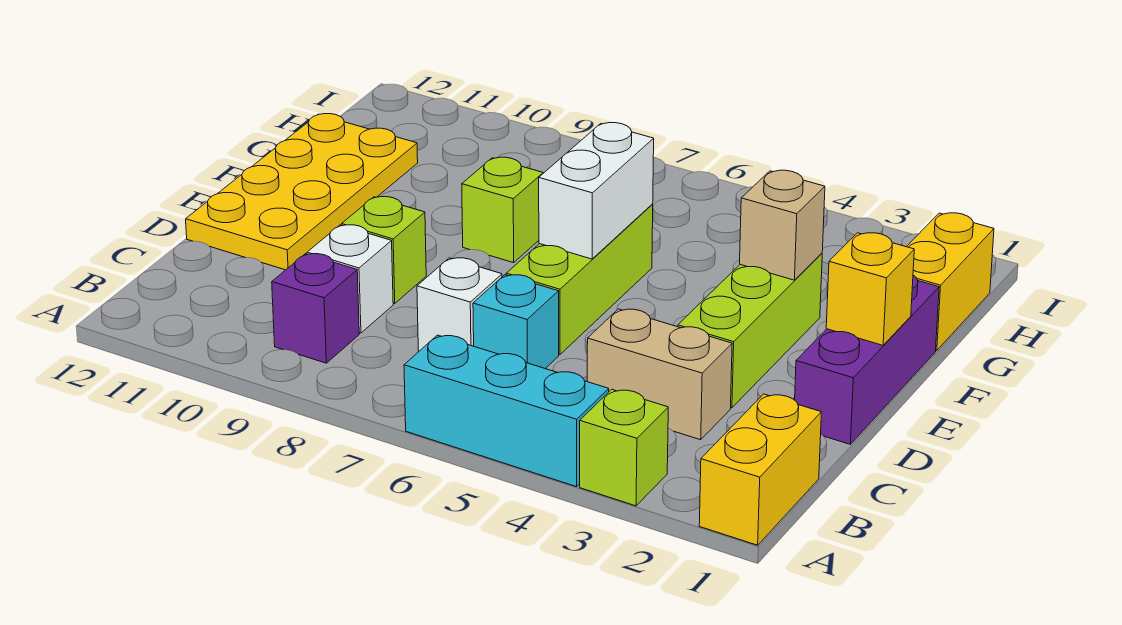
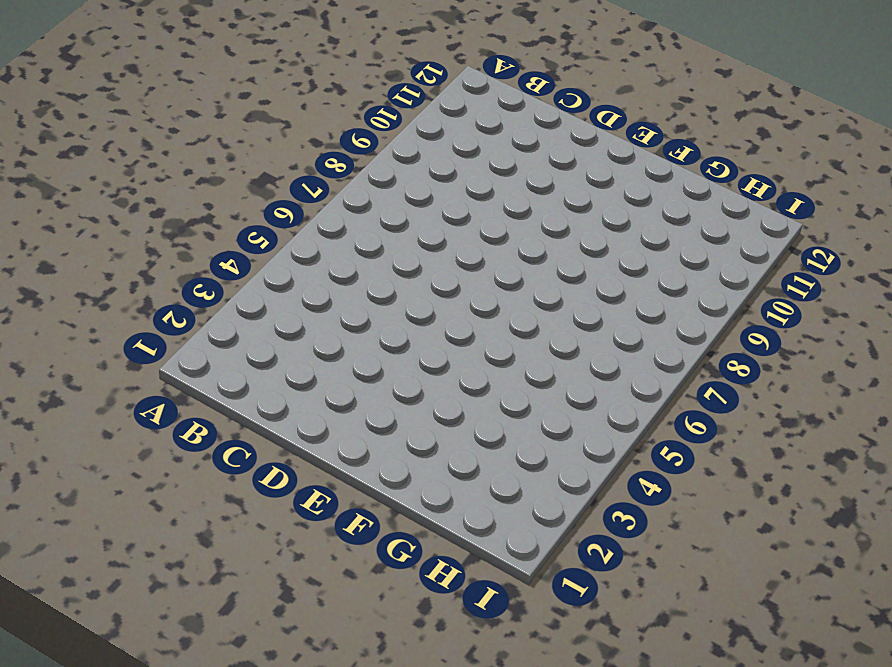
none -> yellow 1x2 brick [699,394,821,545]
none -> lime 1x1 brick [580,389,668,506]
none -> cyan 1x3 brick [404,335,609,487]

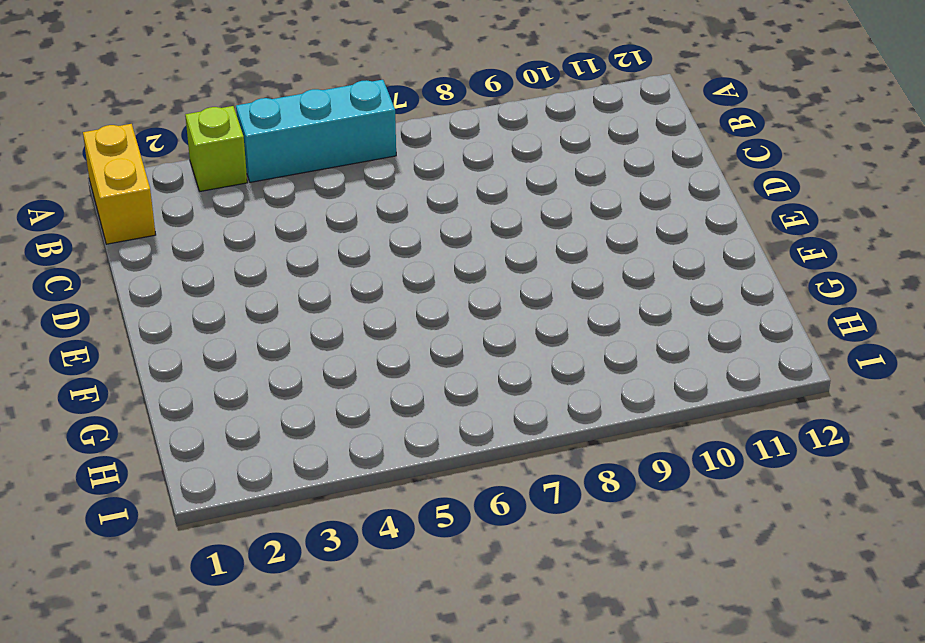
none -> purple 1x1 brick [272,254,359,363]
none -> tan 1x2 brick [587,309,732,440]
none -> cyan 1x1 brick [473,275,559,369]

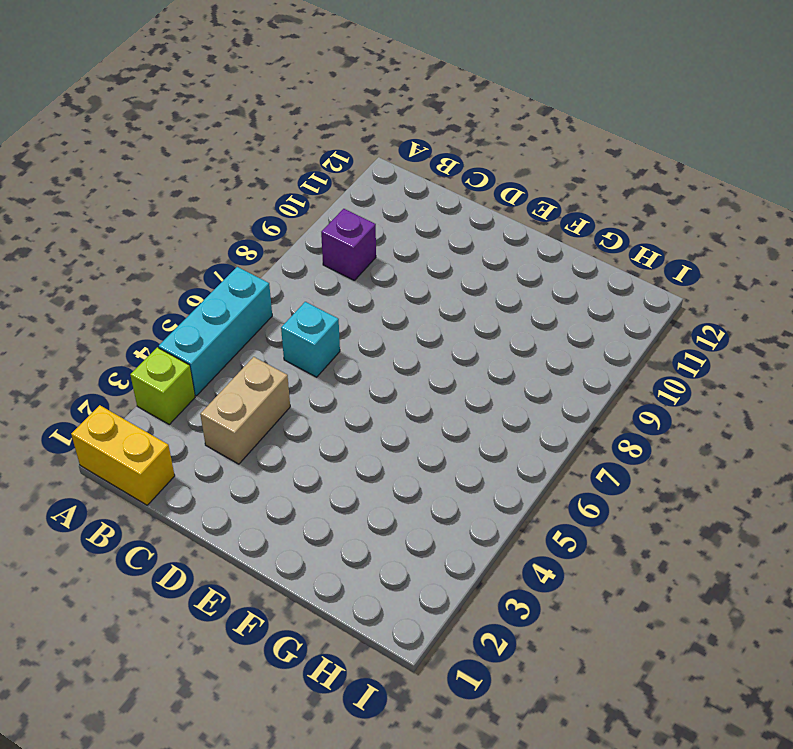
none -> white 1x1 brick [417,258,502,351]
none -> white 1x1 brick [307,225,393,333]
none -> purple 1x3 brick [795,275,939,444]

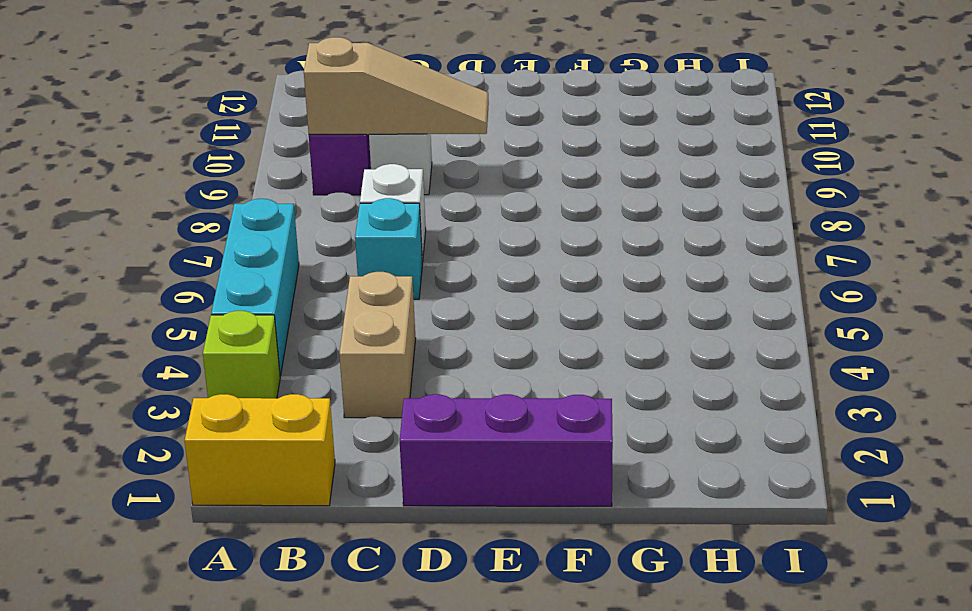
tan 1x3 slope [304,37,489,134] -> none
none -> lime 1x3 brick [678,253,822,408]
none -> lime 1x3 brick [506,204,653,355]
none -> lime 1x1 brick [342,197,426,304]

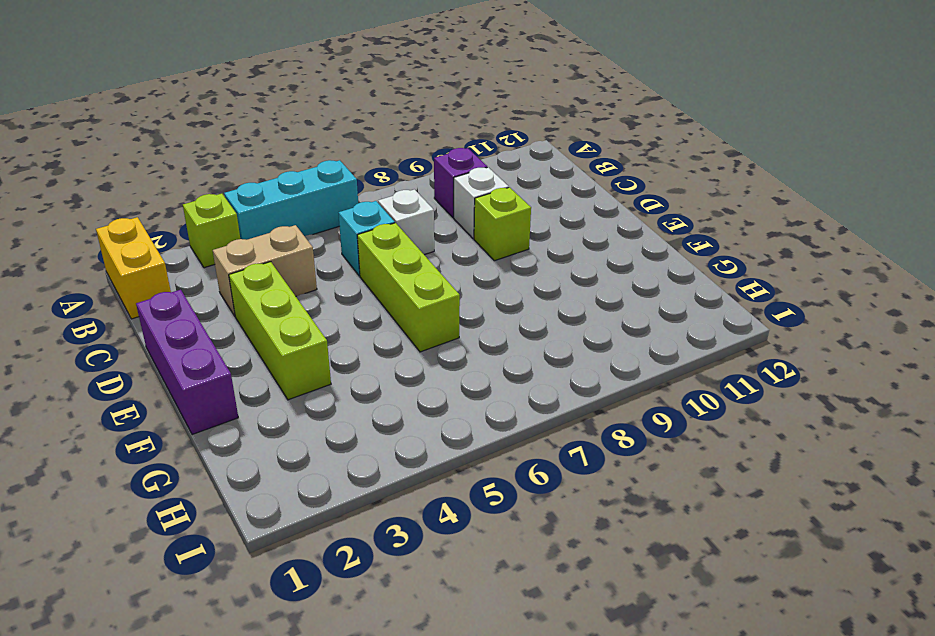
none -> yellow 2x4 plate [186,114,418,270]
none -> lime 1x1 brick [462,157,543,263]
none -> yellow 1x2 brick [907,213,994,351]

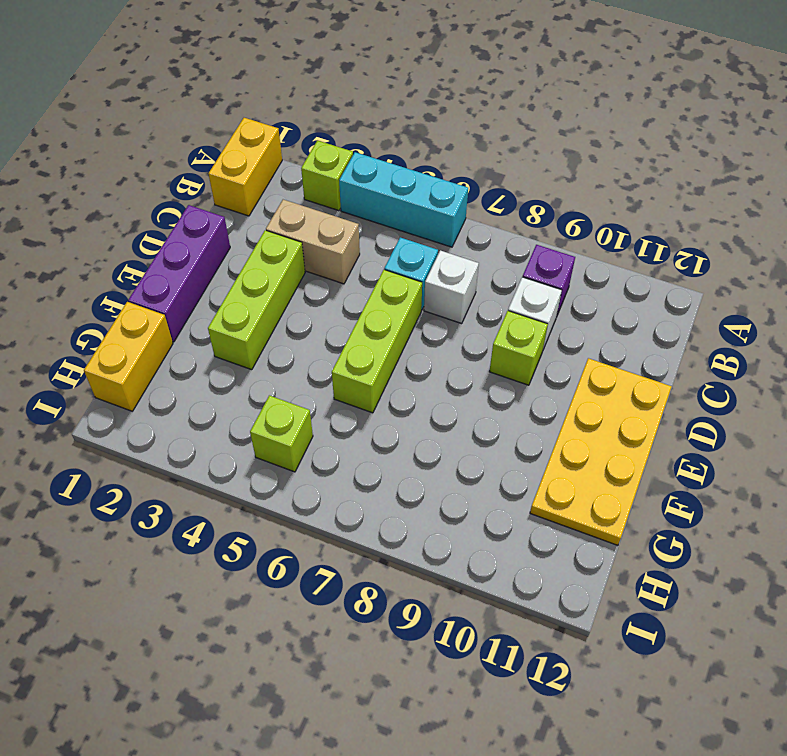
lime 1x1 brick [250,395,313,472] -> lime 1x1 brick moved to [462,157,543,263]
none -> yellow 1x1 brick [826,233,914,345]
none -> white 1x2 brick [539,123,654,259]
none -> tan 1x1 brick [740,170,825,280]

